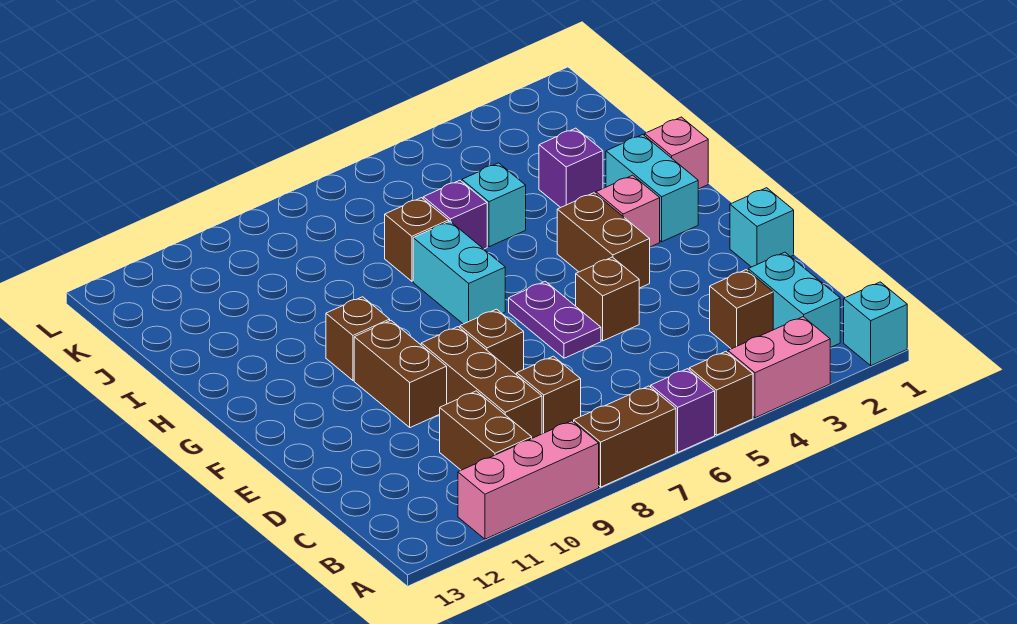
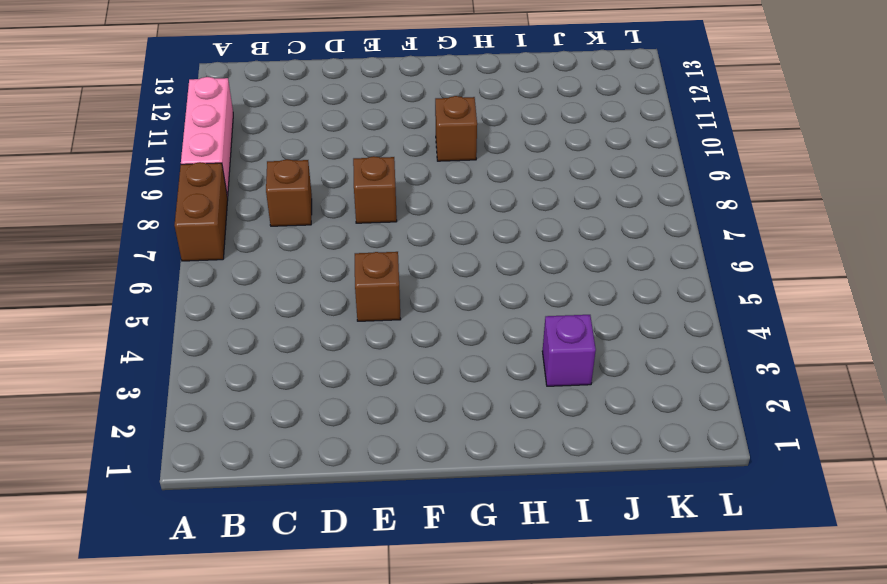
none -> cyan 1x1 brick [844,282,907,366]
none -> pink 1x2 brick [728,317,830,418]
none -> brown 1x1 brick [689,352,753,435]

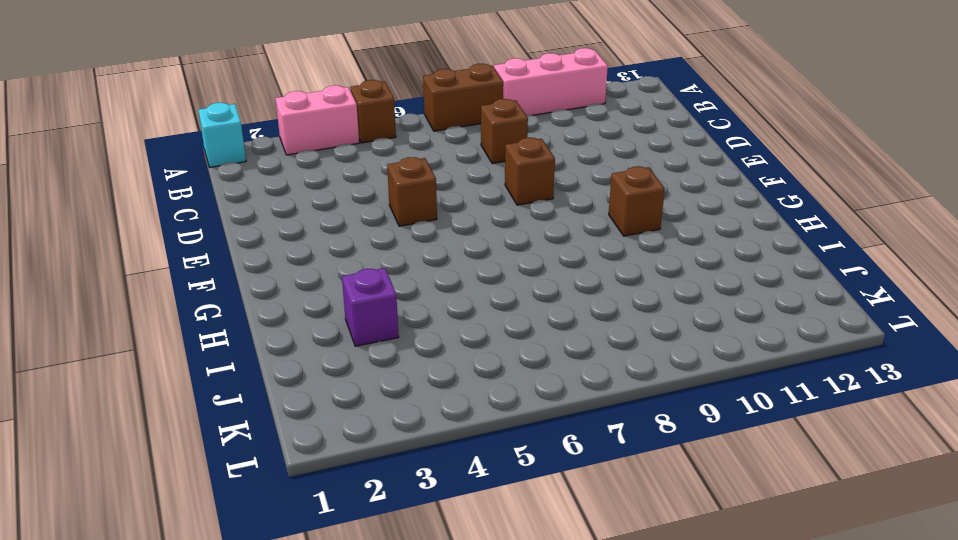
none -> purple 1x1 brick [651,369,715,452]
none -> cyan 1x2 brick [748,252,840,348]
none -> brown 1x2 brick [440,391,532,470]

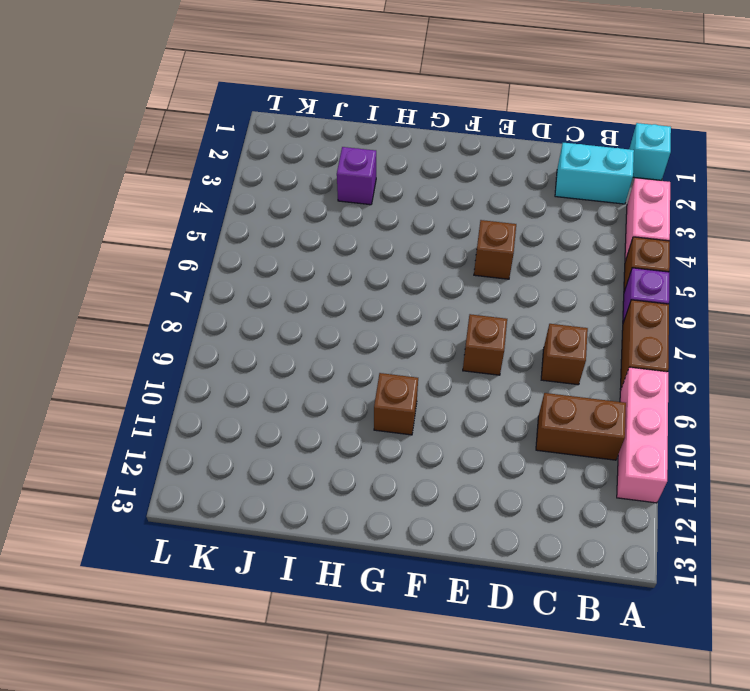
none -> brown 1x1 brick [710,270,773,349]
none -> brown 1x3 brick [421,327,542,438]
none -> cyan 1x1 brick [730,188,794,267]

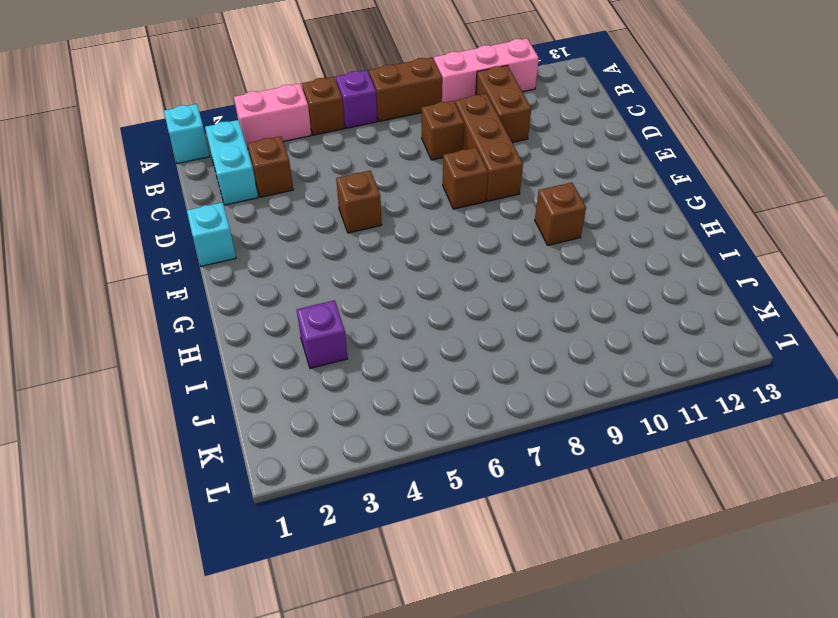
none -> purple 1x2 plate [509,281,601,358]
none -> brown 1x2 brick [354,321,447,428]
none -> brown 1x2 brick [557,193,650,288]

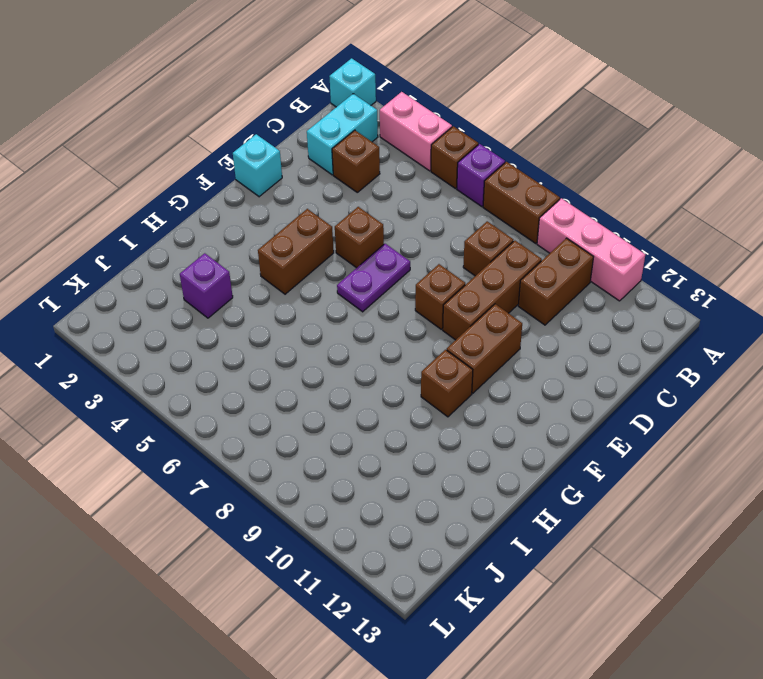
none -> cyan 1x2 brick [606,135,698,242]
none -> pink 1x1 brick [596,175,660,247]
none -> cyan 1x2 brick [413,221,505,324]

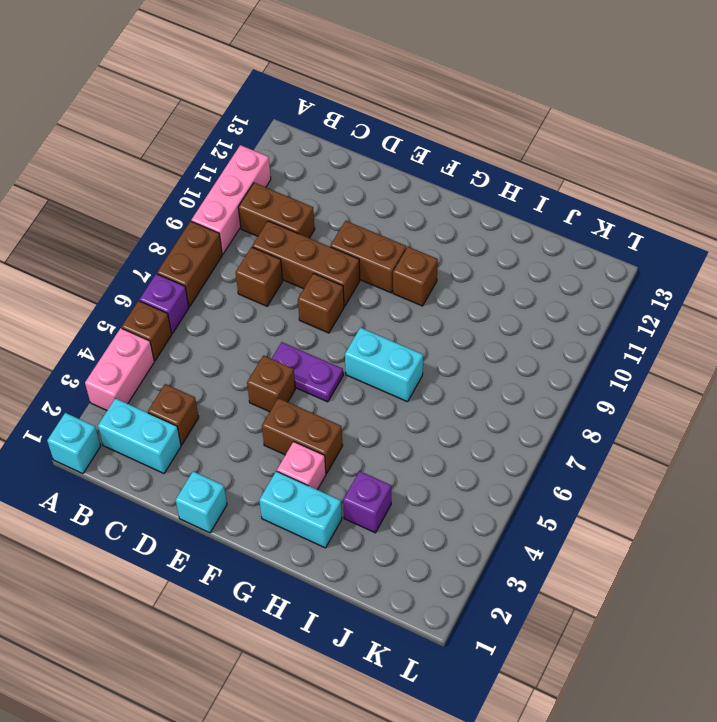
none -> pink 1x1 brick [645,117,708,189]
none -> cyan 1x1 brick [462,163,526,247]
none -> purple 1x1 brick [423,180,487,249]

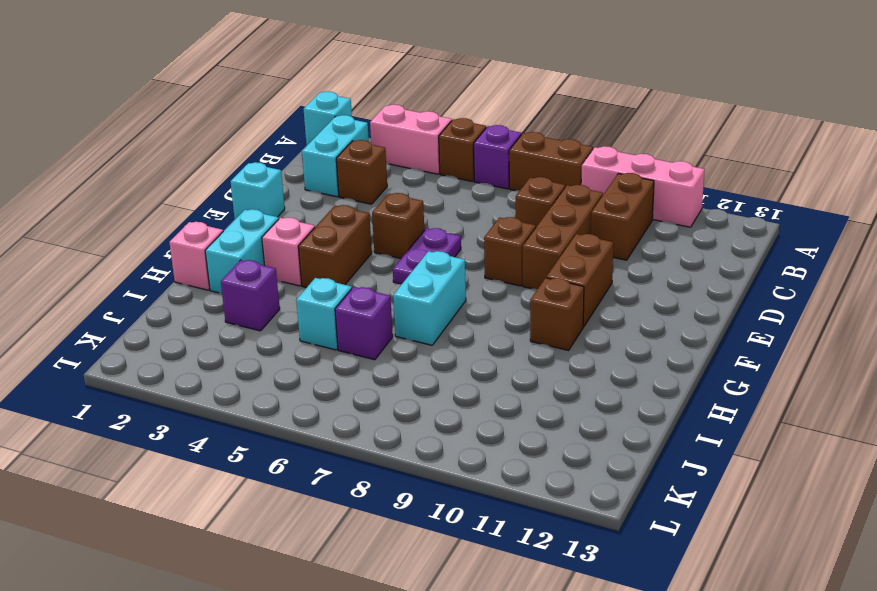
none -> brown 1x1 brick [385,198,449,281]

